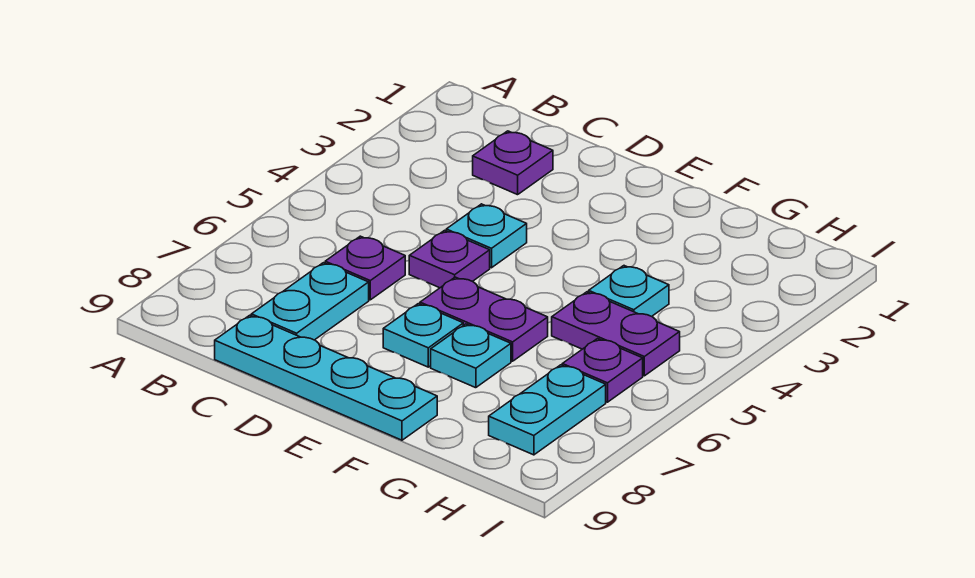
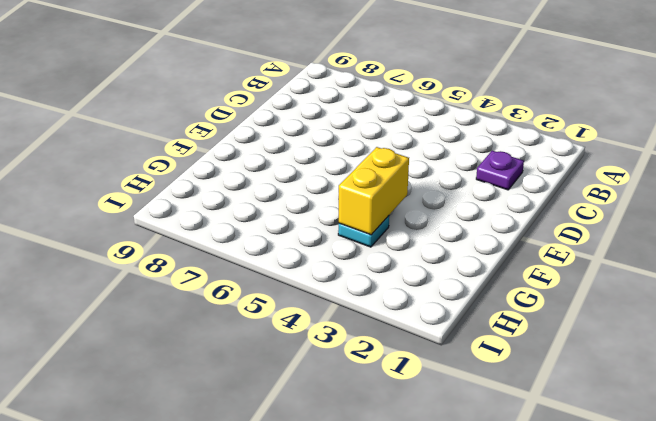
yellow 1x2 brick [339,147,409,235] -> none
none -> purple 1x1 plate [325,236,405,300]
none -> cyan 1x2 plate [251,263,369,340]
none -> cyan 1x4 plate [215,315,437,440]

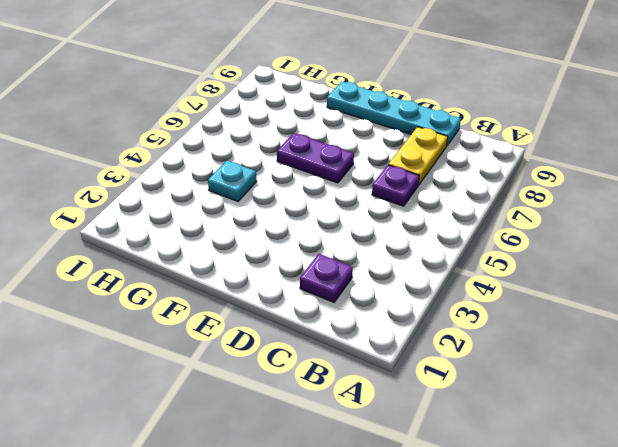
yellow 1x2 plate [388,127,448,185] -> cyan 1x2 plate [251,263,369,340]
none -> cyan 1x1 plate [446,204,527,268]
none -> purple 1x1 plate [409,230,490,288]
none -> cyan 1x1 plate [383,304,463,367]

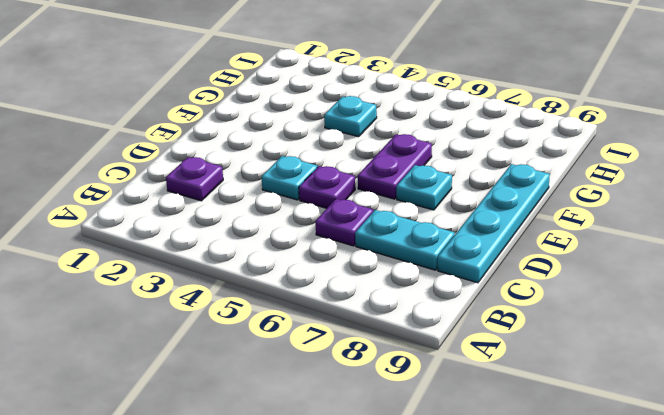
none -> cyan 1x1 plate [431,324,511,388]
none -> purple 1x2 plate [552,292,680,376]
none -> purple 1x1 plate [562,339,643,402]

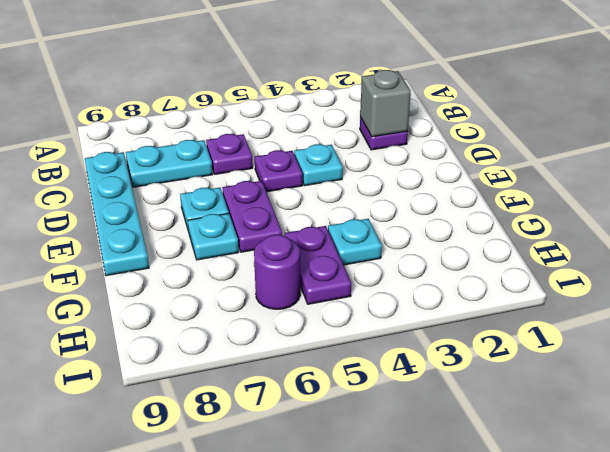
grey 1x1 brick [360,70,411,137] -> none
purple 1x1 round brick [254,235,300,309] -> purple 1x1 plate [562,339,643,402]
none -> cyan 1x2 plate [489,365,606,455]

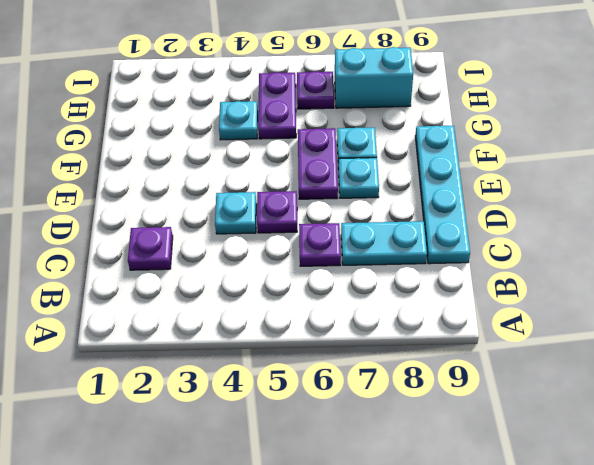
cyan 1x2 brick [335,47,413,108] -> cyan 1x2 plate [489,365,606,455]

